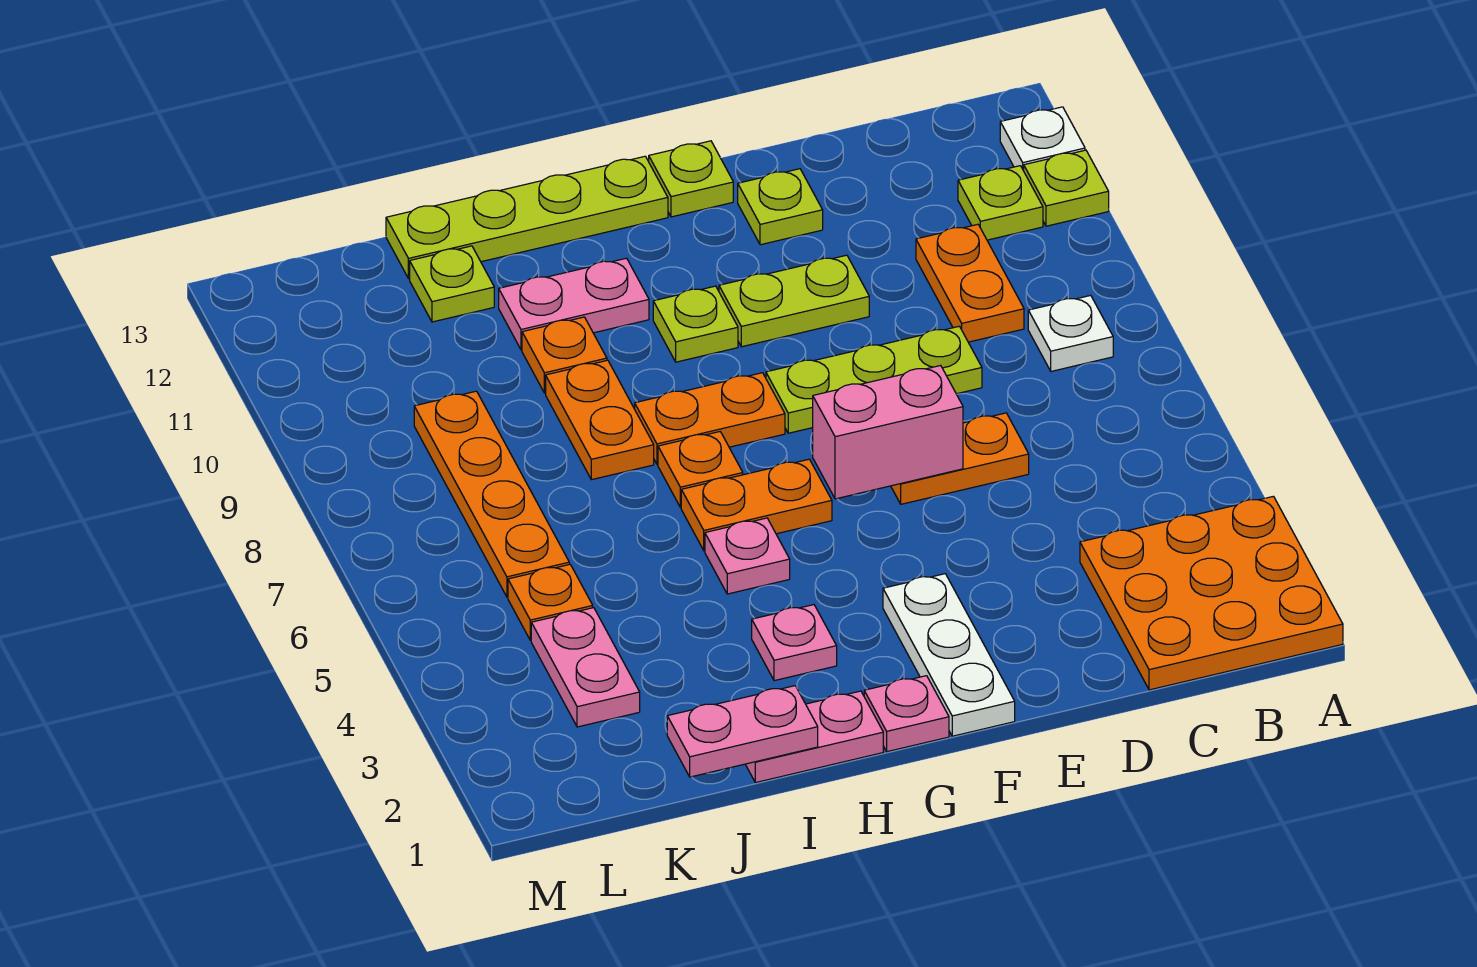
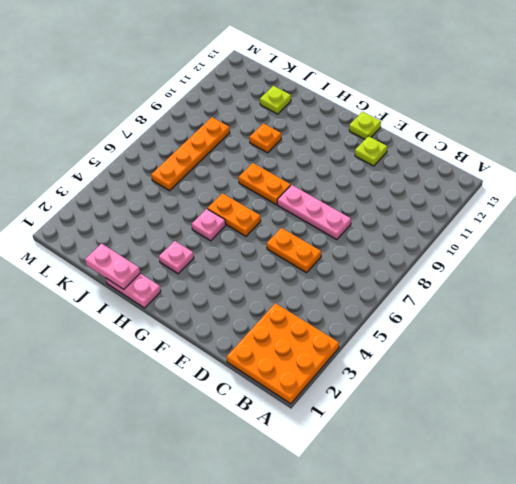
pink 1x3 plate [277,185,351,240] -> lime 1x3 plate [766,326,982,433]
none -> lime 1x1 plate [1024,150,1109,226]
none -> white 1x1 plate [1000,107,1085,171]
none -> white 1x1 plate [1028,295,1113,371]
none -> lime 1x1 plate [958,166,1043,240]

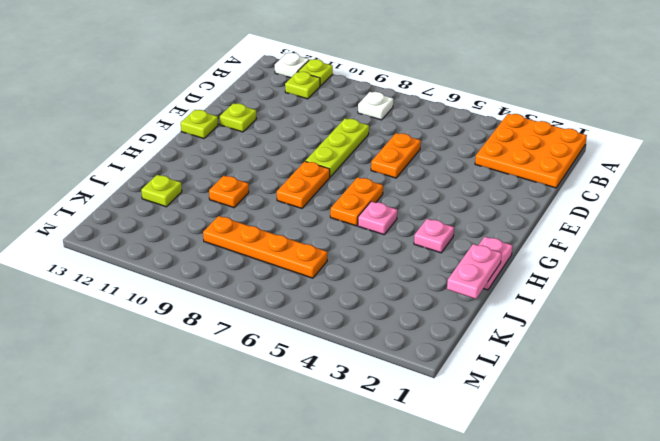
none -> orange 1x2 plate [916,224,1024,342]
none -> lime 1x2 plate [719,255,869,347]
none -> white 1x3 plate [883,574,1015,736]
none -> pink 1x1 plate [864,676,949,752]

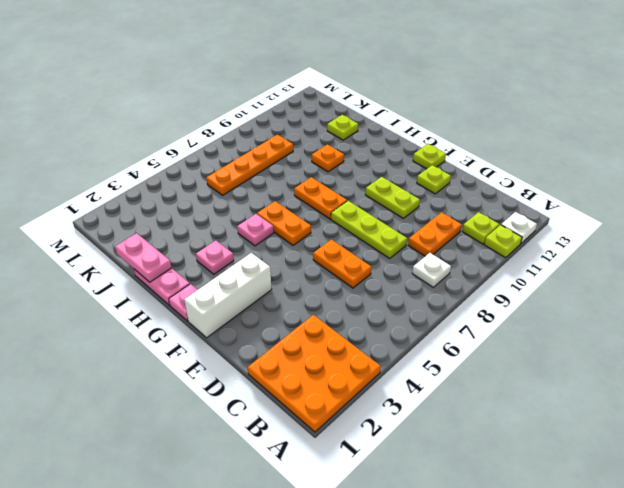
white 1x3 brick [184,253,272,338] -> white 1x3 plate [883,574,1015,736]
none -> lime 1x1 plate [653,286,738,362]
none -> lime 1x4 plate [386,156,668,279]
none -> orange 1x1 plate [658,432,743,507]
none -> pink 1x2 plate [499,258,649,350]

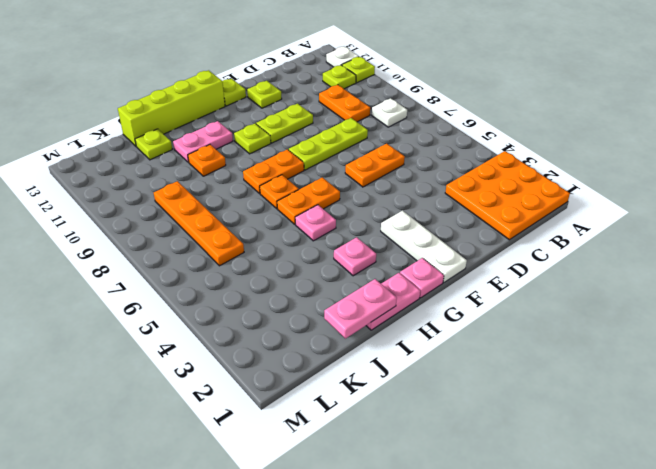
lime 1x4 brick [118,70,225,146] -> lime 1x4 plate [386,156,668,279]
none -> orange 1x2 plate [546,360,654,480]
none -> pink 1x2 plate [531,608,640,727]
none -> orange 1x1 plate [508,564,593,640]
none -> pink 1x2 brick [813,365,963,499]

